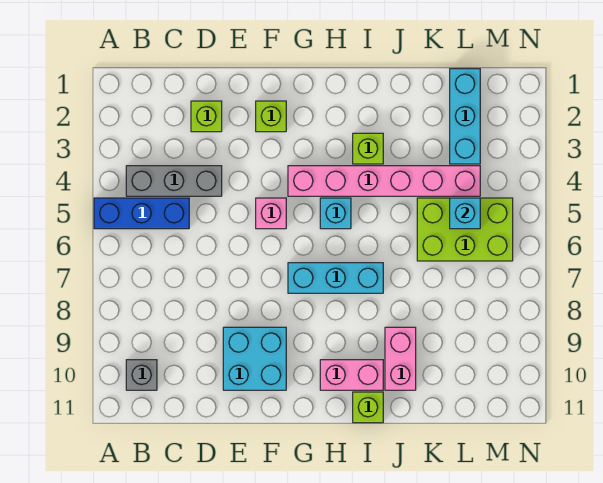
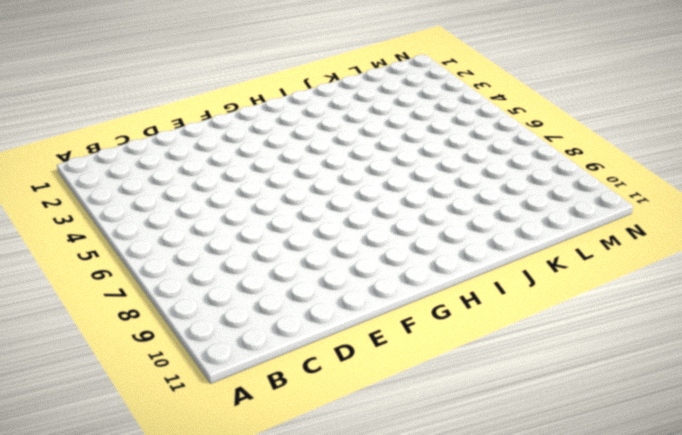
none -> blue 1x3 brick [94,198,189,229]
none -> grey 1x3 brick [126,166,222,196]
none -> grey 1x1 brick [126,360,157,390]

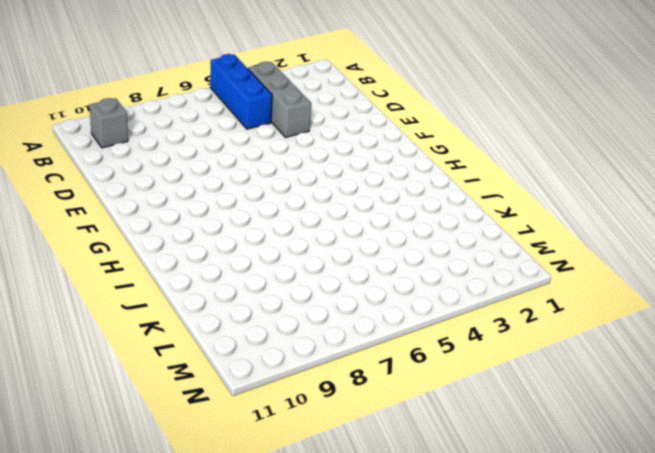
none -> lime 1x1 brick [191,101,222,132]
none -> cyan 2x2 brick [223,327,286,390]
none -> lime 1x1 brick [256,101,286,132]

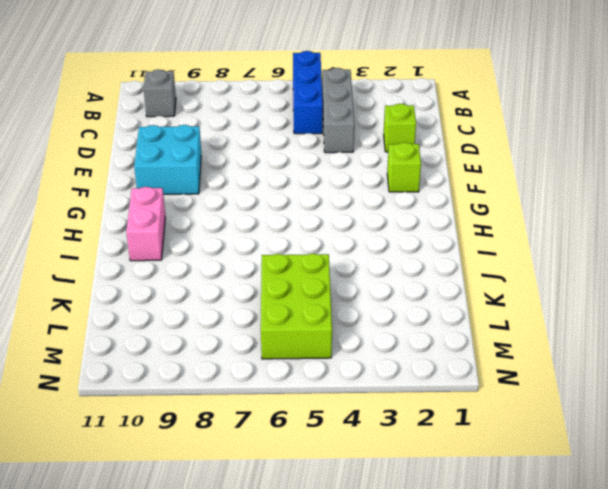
none -> pink 1x1 brick [256,198,286,229]
none -> pink 1x6 brick [288,166,480,196]
none -> cyan 1x3 brick [288,263,383,293]

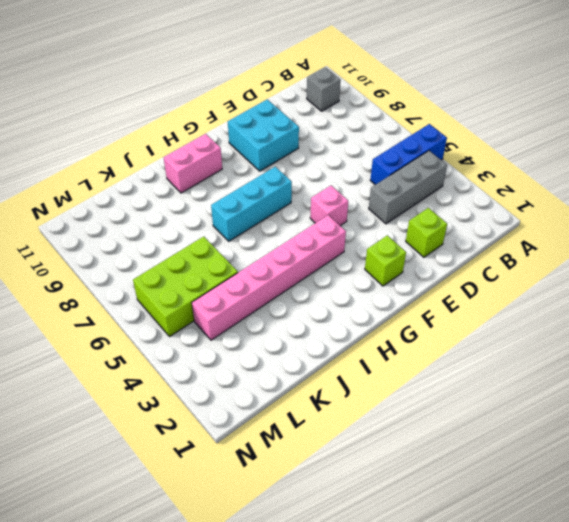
none -> cyan 1x1 brick [320,198,351,229]
none -> lime 1x1 brick [353,133,383,164]
none -> lime 1x1 brick [353,392,383,423]

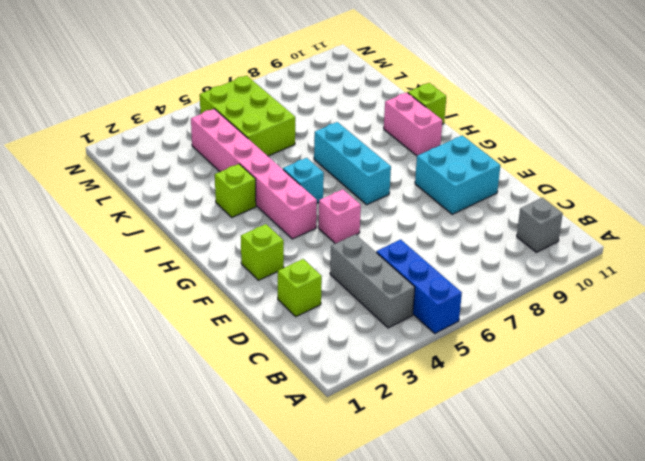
none -> pink 1x2 brick [385,327,416,390]
none -> cyan 1x3 brick [450,69,480,164]
none -> cyan 1x1 brick [450,198,480,229]

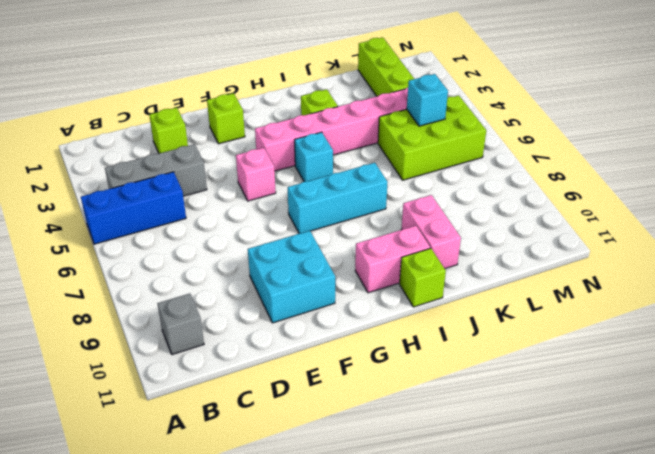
lime 1x3 brick [358,37,414,96] -> cyan 1x3 brick [450,69,480,164]

